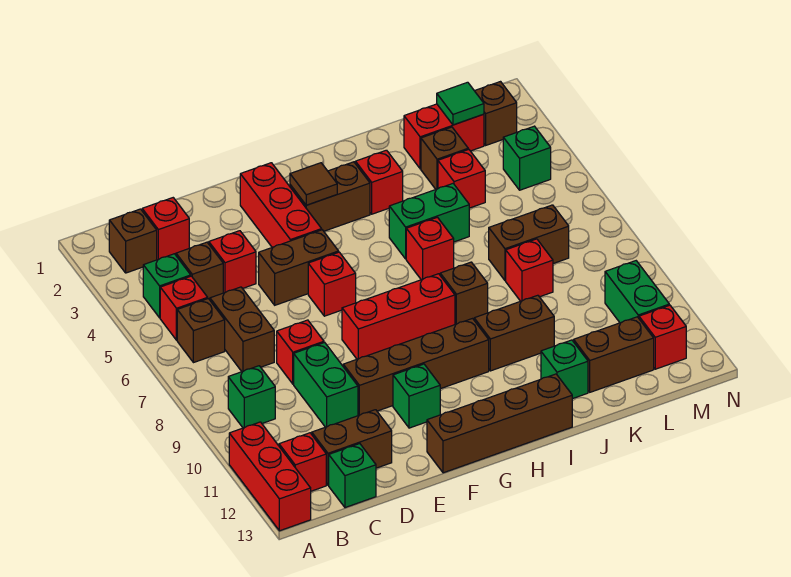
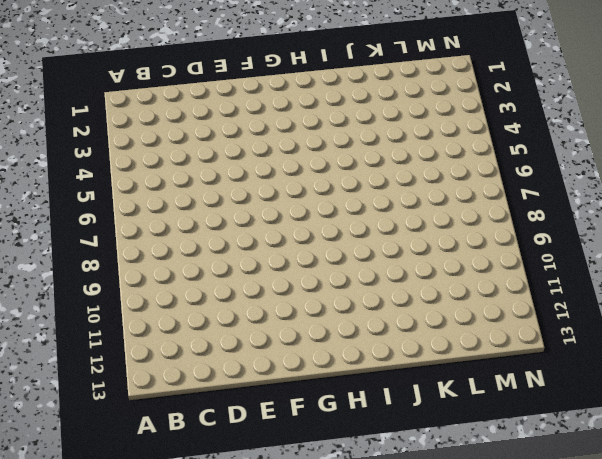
none -> red 1x3 brick [229,422,311,531]
none -> brown 1x1 brick [109,209,157,273]
none -> green 1x1 brick [143,254,191,318]
none -> red 1x1 brick [160,276,208,340]

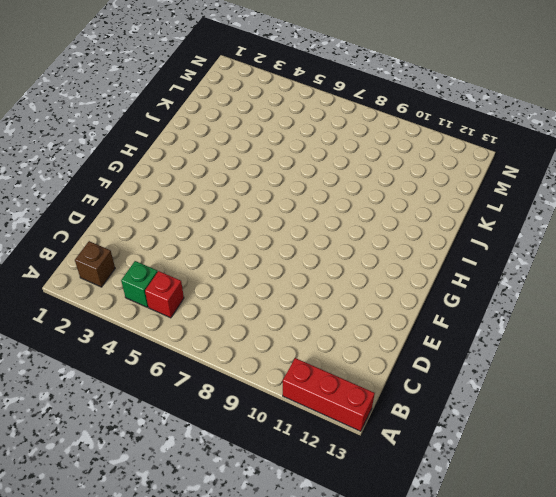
none -> brown 1x1 brick [177,299,225,363]
none -> green 1x1 brick [228,366,275,428]
none -> red 1x1 brick [279,433,326,491]
none -> red 1x1 brick [142,198,189,260]

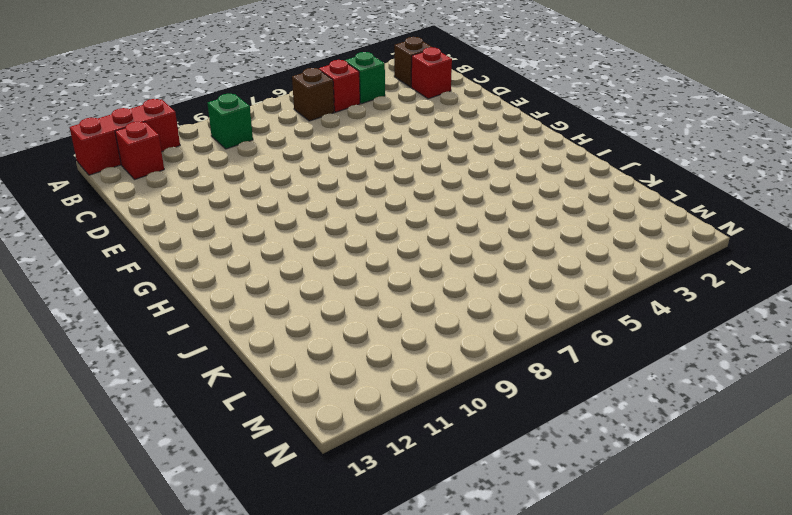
none -> brown 1x1 brick [176,242,223,300]
none -> brown 1x2 brick [210,287,274,372]
none -> brown 1x2 brick [312,410,392,485]
none -> green 1x1 brick [329,444,376,508]

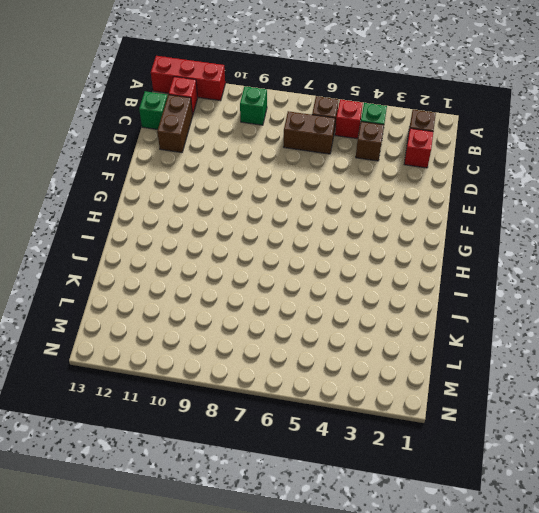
none -> red 1x1 brick [209,231,256,293]
none -> red 1x1 brick [277,320,324,384]
none -> green 1x2 brick [294,342,358,427]
none -> brown 1x2 brick [259,230,339,305]

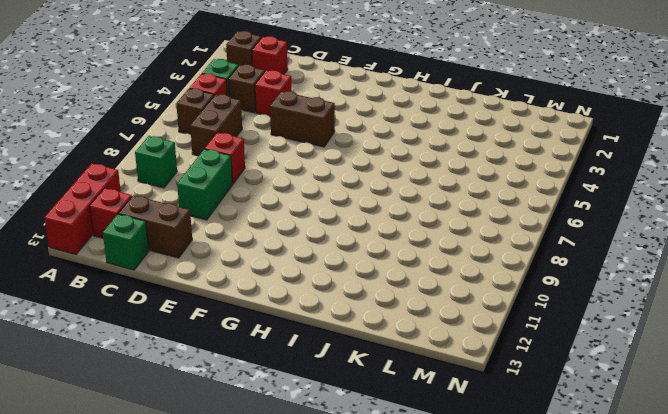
none -> brown 1x4 brick [343,319,489,416]
none -> red 1x3 brick [240,163,322,247]
none -> red 1x1 brick [308,252,356,316]
none -> red 1x3 brick [342,274,455,359]

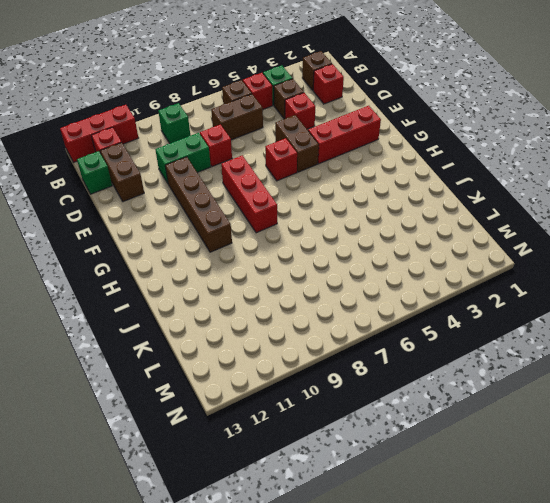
none -> green 1x1 brick [393,364,440,428]
none -> brown 1x4 brick [427,374,572,473]
none -> brown 1x2 brick [290,162,370,231]
none -> red 1x1 brick [355,150,403,214]

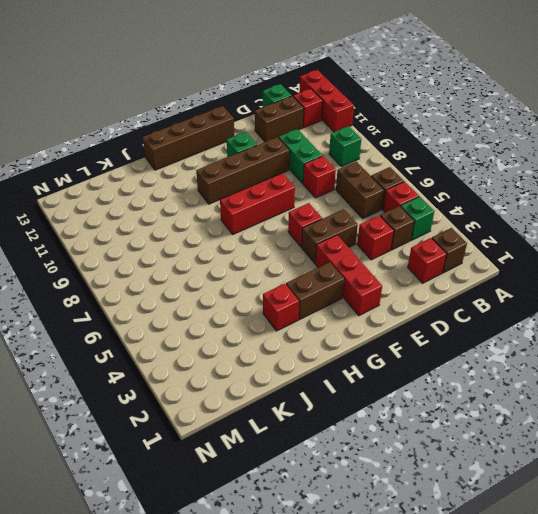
none -> green 1x2 brick [389,184,469,259]
none -> red 1x1 brick [406,217,454,280]
none -> brown 1x1 brick [440,262,488,324]
none -> brown 1x2 brick [474,295,554,371]

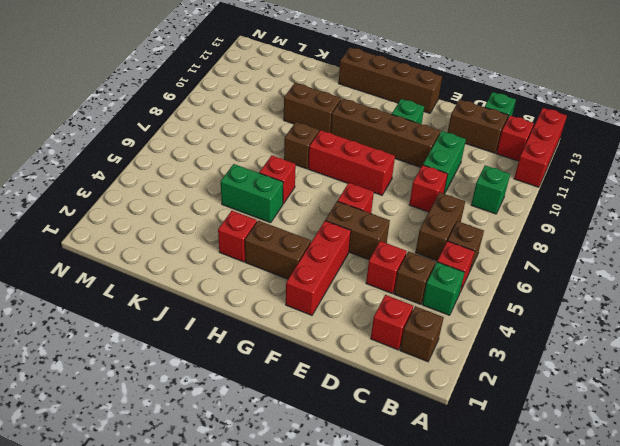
none -> green 1x1 brick [541,340,588,399]
none -> red 1x2 brick [404,104,484,169]
none -> brown 1x1 brick [421,127,468,189]
none -> red 1x1 brick [438,149,485,208]

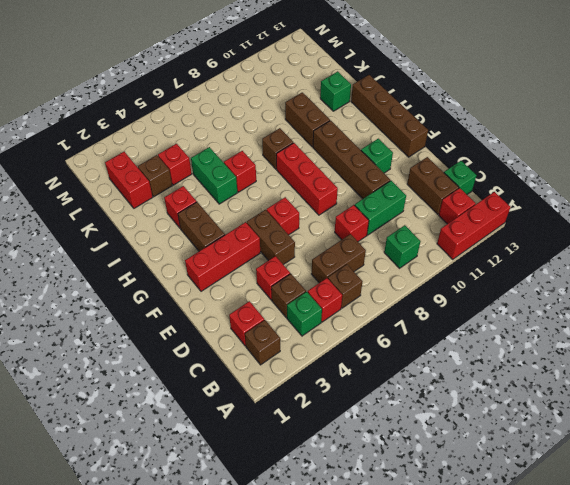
none -> brown 1x2 brick [489,205,569,281]
none -> red 1x1 brick [506,239,553,301]
none -> brown 1x2 brick [574,317,654,392]
none -> brown 1x1 brick [475,82,517,145]

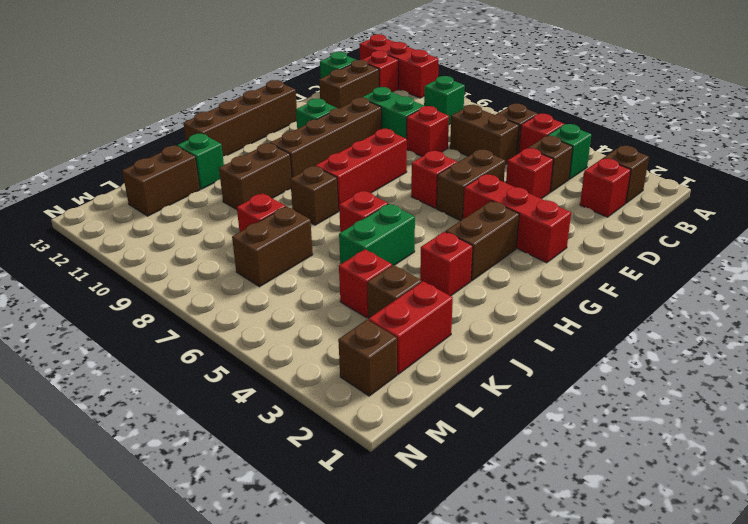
none -> green 1x1 brick [503,126,551,190]
none -> green 1x2 brick [605,261,669,323]
none -> red 1x1 brick [639,305,686,369]
none -> brown 1x1 tile [290,163,337,205]

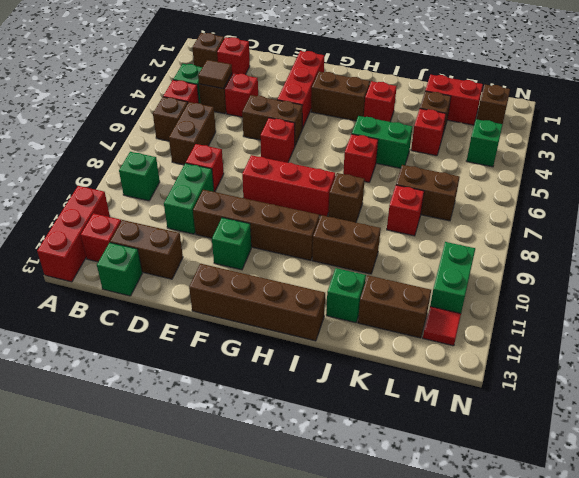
brown 1x1 tile [198,60,232,89] -> brown 1x1 tile moved to [290,163,337,205]
red 1x1 tile [423,307,461,346] -> red 1x1 brick [639,305,686,369]
none -> green 1x1 tile [437,82,484,125]

